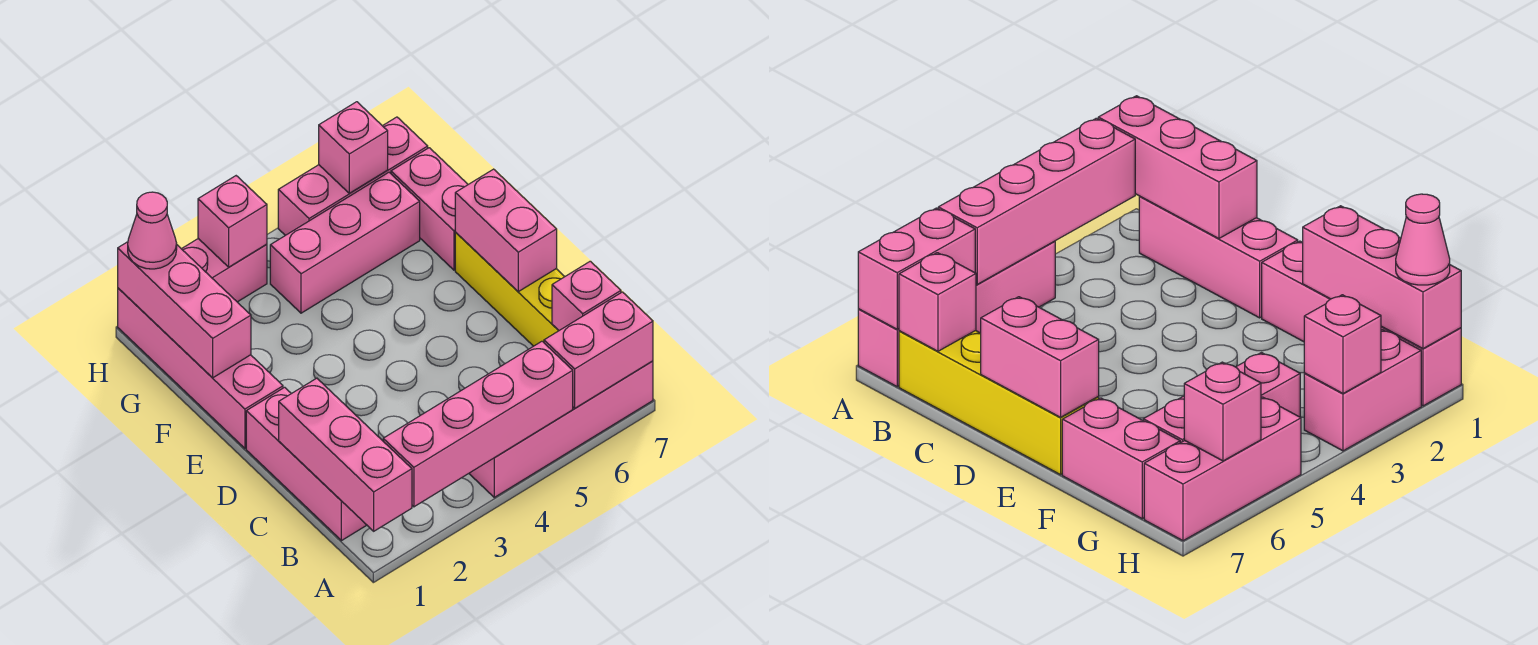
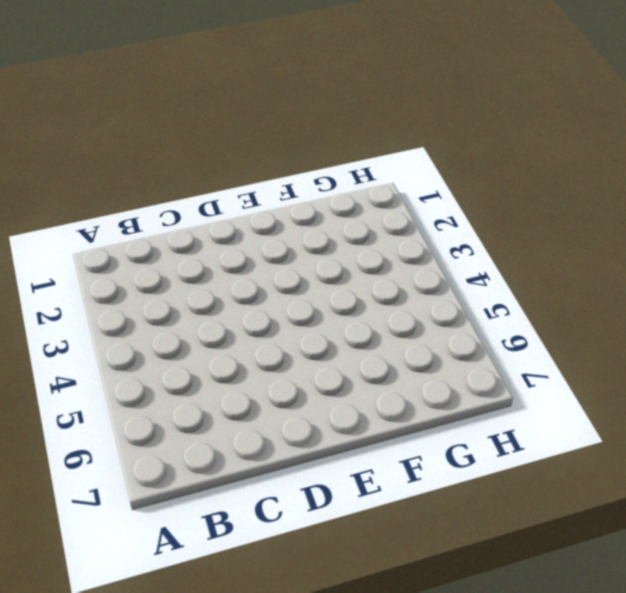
none -> pink 1x4 brick [469,361,653,497]
none -> pink 1x3 brick [246,387,366,541]
none -> yellow 1x4 brick [455,233,565,346]

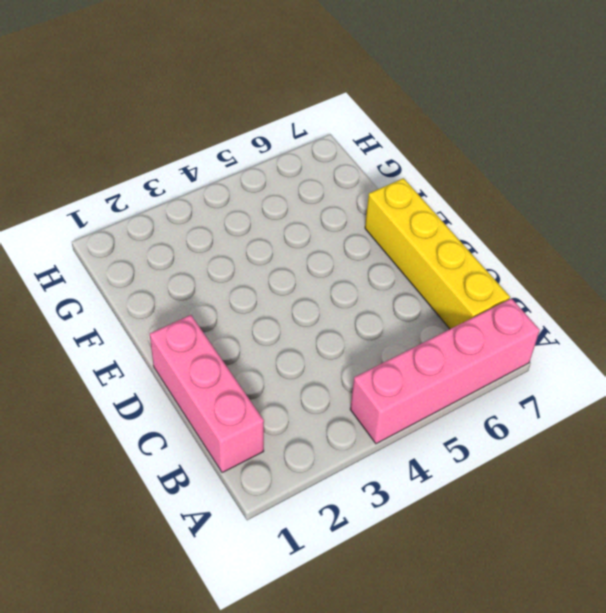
none -> pink 1x4 brick [118,288,283,448]
none -> pink 1x2 brick [391,148,468,270]
none -> pink 1x3 brick [270,172,420,313]

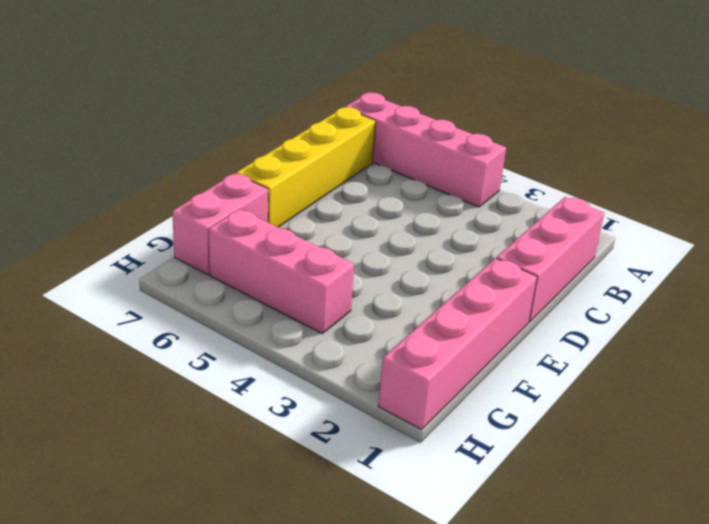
none -> pink 1x2 brick [182,239,267,302]
none -> pink 1x3 brick [278,117,428,235]
none -> pink 1x3 brick [279,378,412,531]

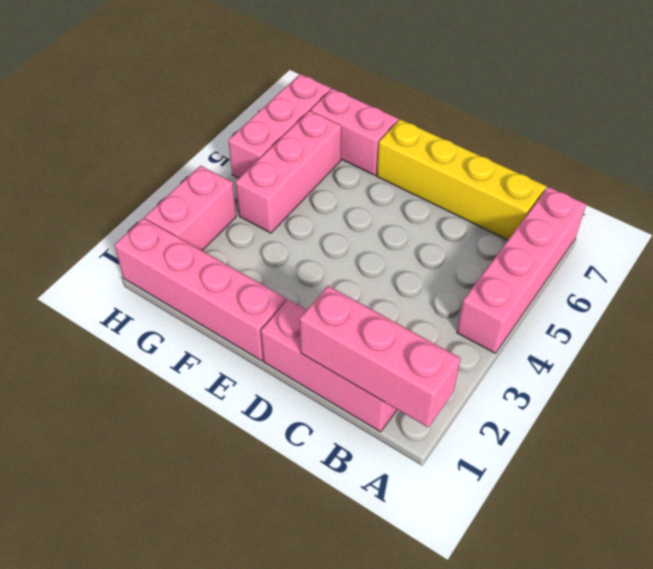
none -> pink 1x4 brick [383,341,573,507]
none -> pink 1x2 brick [544,292,653,408]
none -> pink 1x1 brick [552,261,621,330]

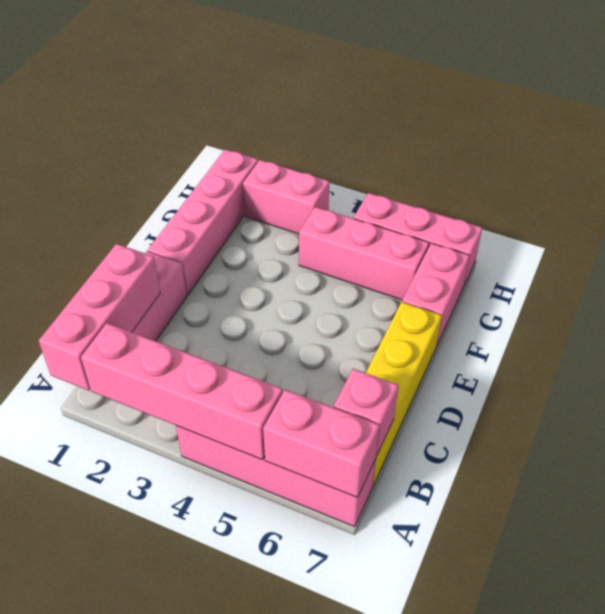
none -> pink 1x2 brick [455,169,557,292]
none -> pink 1x3 brick [118,242,251,378]
none -> pink 1x1 brick [198,176,267,267]

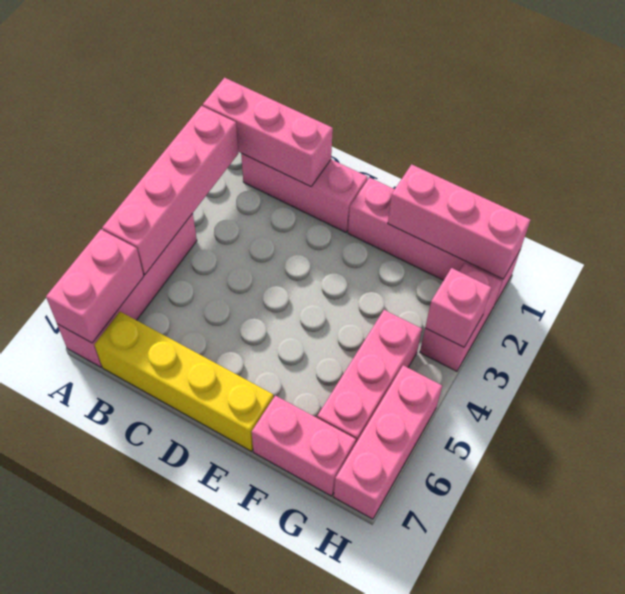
none -> pink 1x1 brick [552,261,621,330]
none -> pink 1x2 brick [455,169,557,292]
none -> pink 1x1 brick [319,102,388,193]

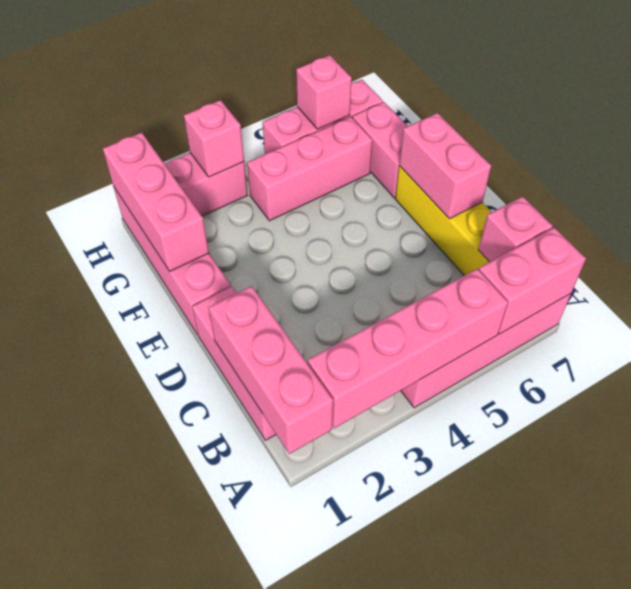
none -> pink 1x1 cone [128,192,177,269]

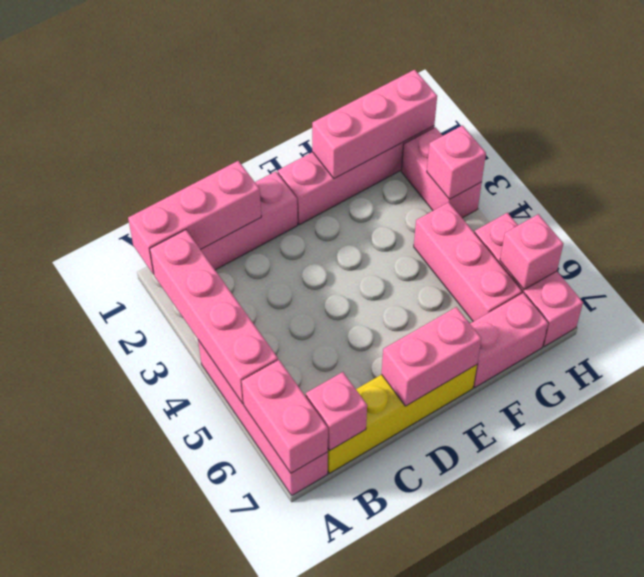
none -> pink 1x1 cone [128,192,177,269]

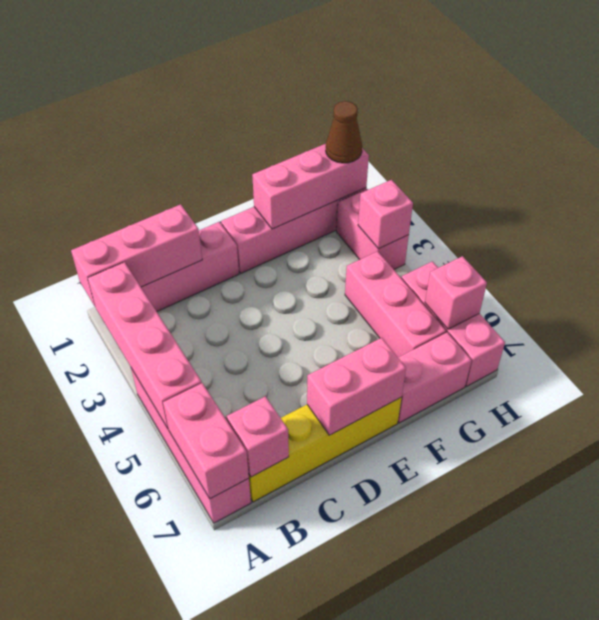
brown 1x1 cone [326,101,362,163] -> pink 1x1 cone [128,192,177,269]

